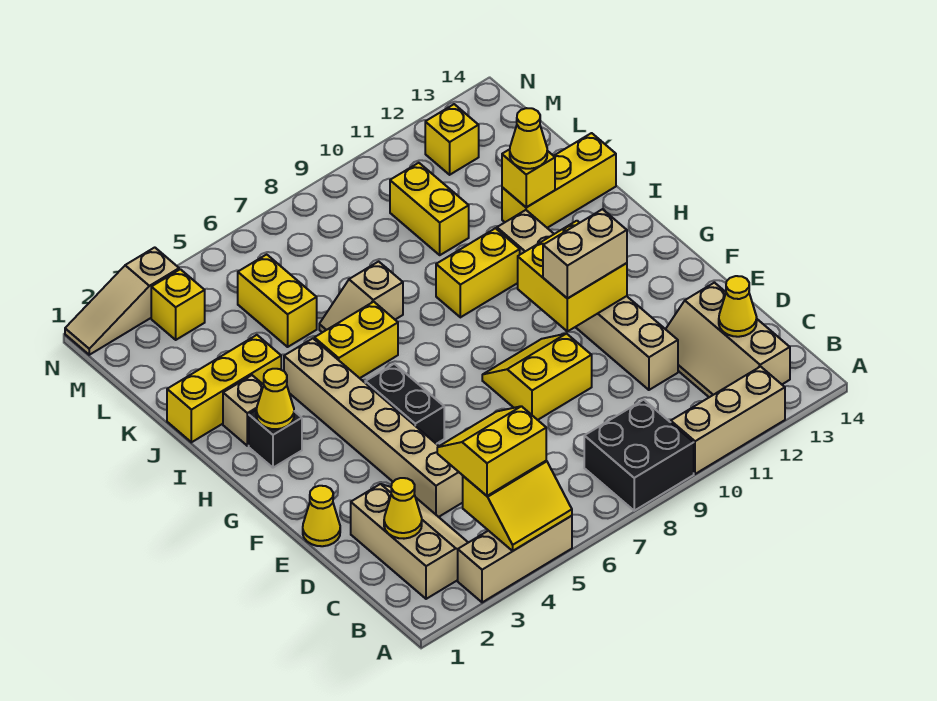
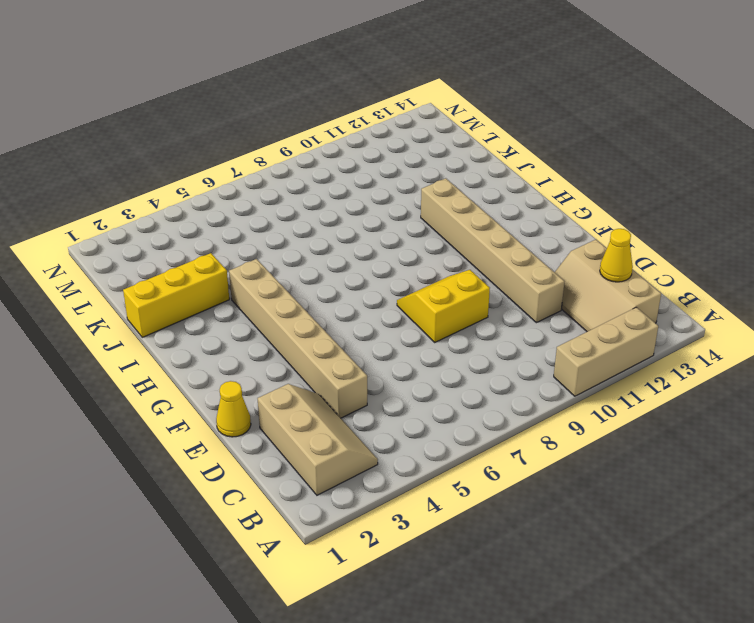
none -> tan 1x3 brick [458,516,572,602]
none -> black 2x2 brick [584,400,694,511]
none -> black 1x2 brick [365,364,444,444]
none -> black 1x1 brick [249,410,302,468]

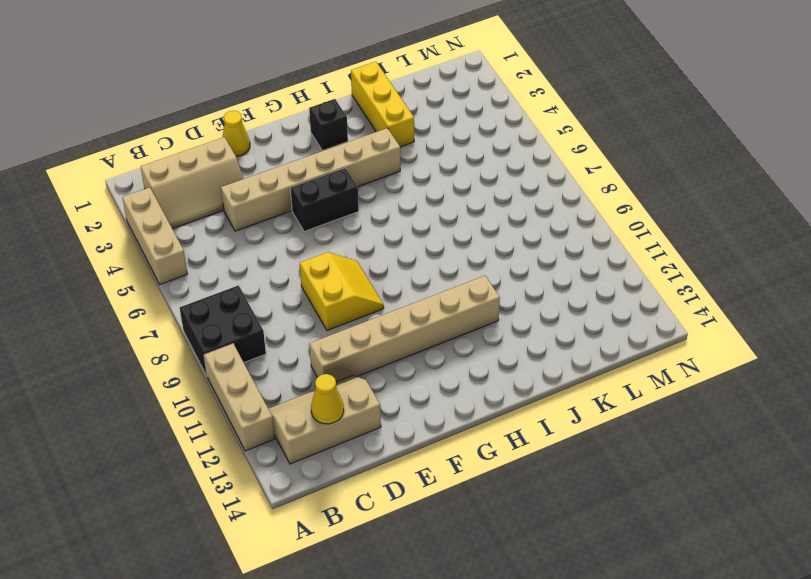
none -> tan 1x1 brick [223,375,263,446]
none -> yellow 1x2 brick [314,302,398,378]
none -> yellow 1x2 brick [436,228,520,317]
none -> tan 1x2 slope [319,261,403,332]

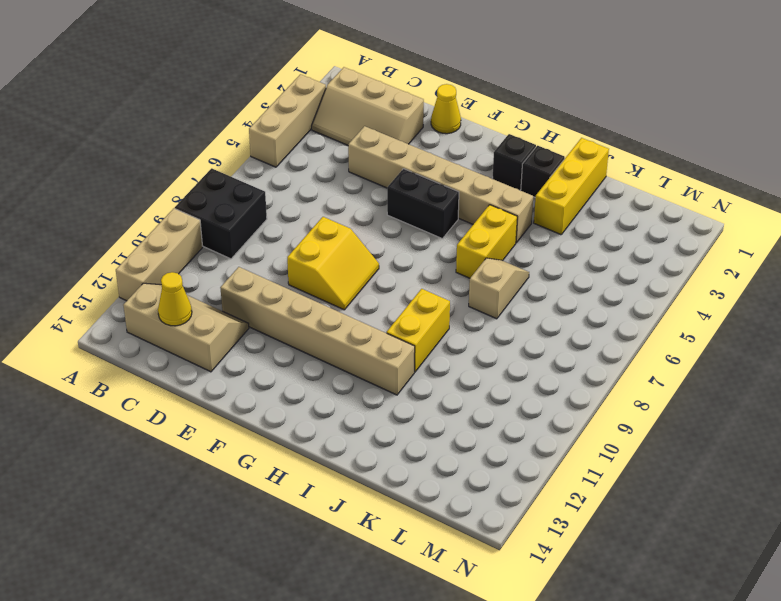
black 1x1 brick [521,146,565,197] -> tan 1x1 brick [223,375,263,446]
none -> yellow 1x3 brick [502,133,616,228]
none -> yellow 1x2 brick [238,254,317,347]
none -> yellow 1x2 brick [390,163,469,255]
none -> yellow 1x1 brick [151,269,205,340]

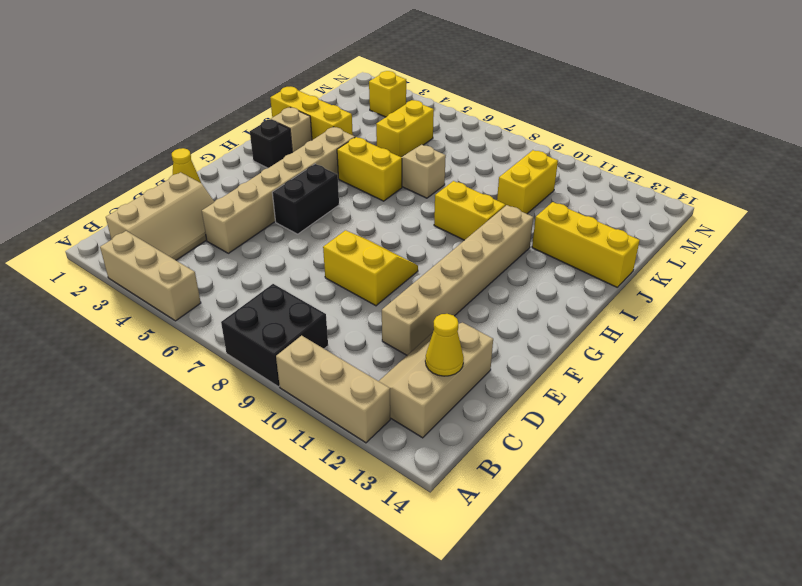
none -> yellow 1x1 brick [425,104,479,175]
none -> tan 1x3 slope [65,247,179,355]
none -> yellow 2x2 slope [463,461,572,551]
none -> yellow 1x1 cone [384,478,422,539]

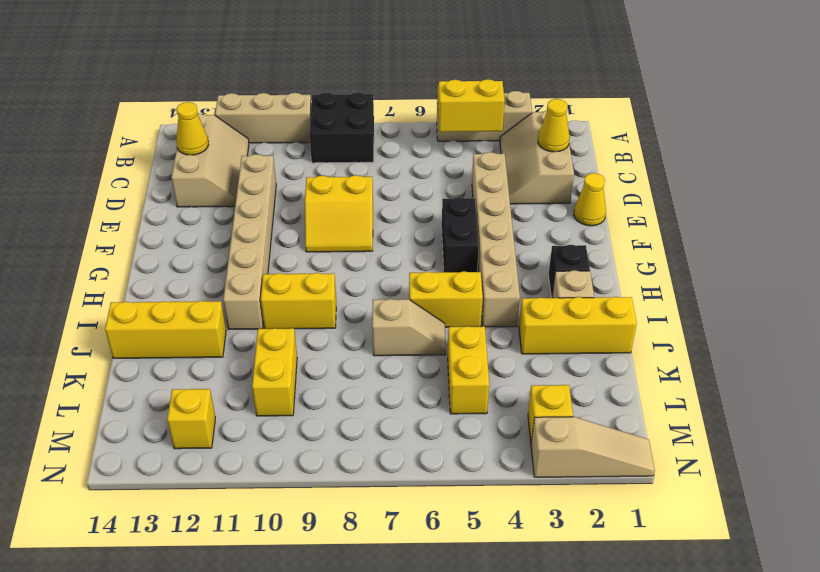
none -> yellow 2x2 brick [518,221,627,332]
none -> yellow 1x1 cone [256,369,294,429]
none -> yellow 1x1 brick [502,149,555,207]
none -> yellow 2x2 slope [437,406,546,496]

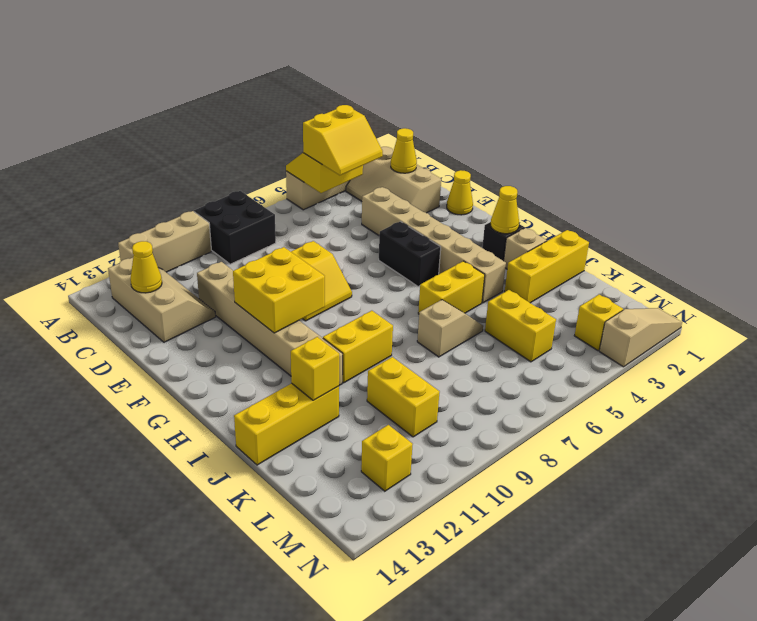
none -> tan 1x2 brick [543,209,627,299]
none -> yellow 1x1 cone [510,108,547,169]

